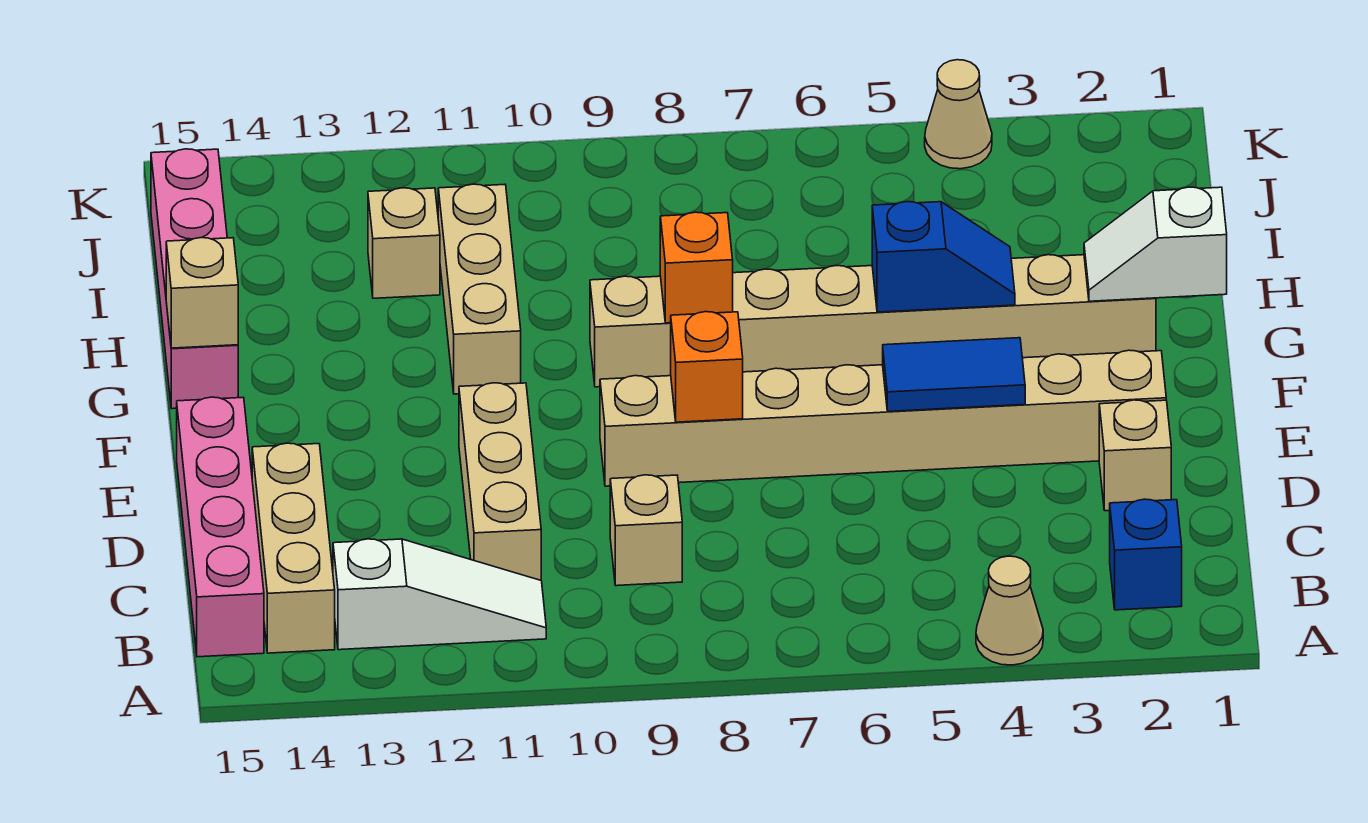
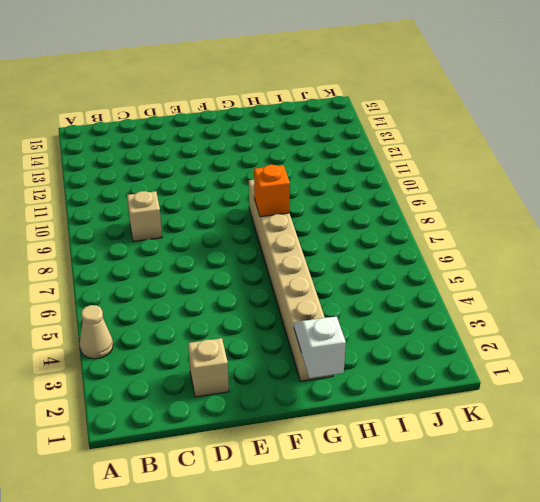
none -> blue 1x1 brick [1110,499,1182,610]
none -> white 1x3 slope [333,539,546,650]
none -> tan 1x3 brick [252,443,335,653]

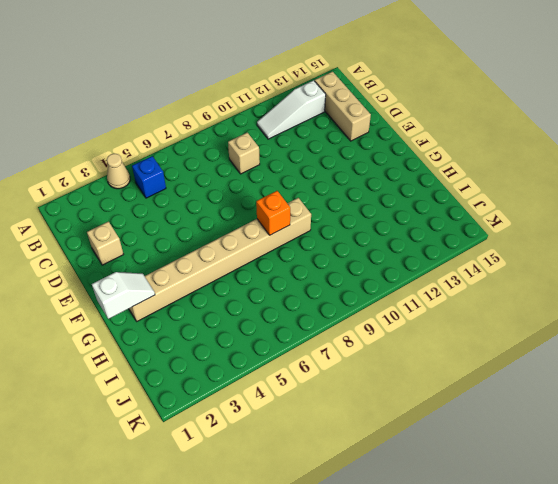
blue 1x1 brick [132,156,166,198] -> blue 1x1 brick moved to [1110,499,1182,610]
none -> pink 1x4 brick [177,397,264,657]
none -> tan 1x3 brick [459,383,541,580]
none -> tan 1x8 brick [600,350,1166,486]

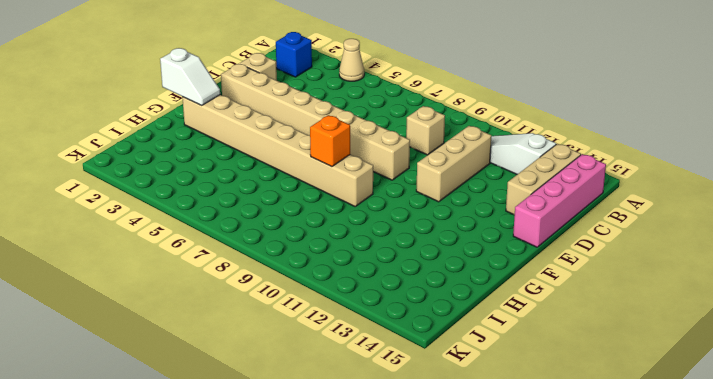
none -> tan 1x3 brick [438,184,521,394]
none -> pink 1x4 brick [151,149,238,409]
none -> tan 1x1 brick [368,188,440,298]

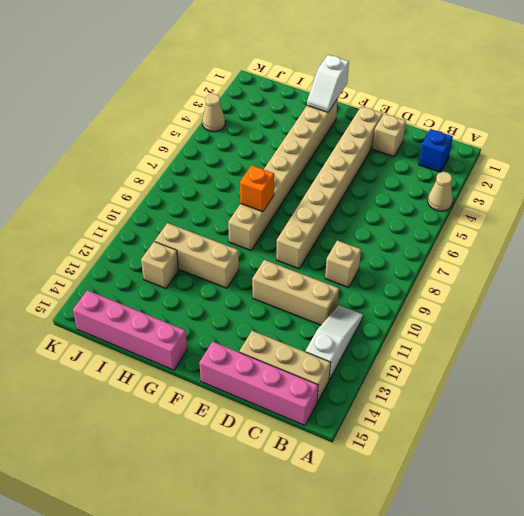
none -> blue 1x2 tile [883,338,1025,411]
none -> orange 1x1 brick [671,312,743,422]
none -> blue 1x2 slope [872,202,1015,312]

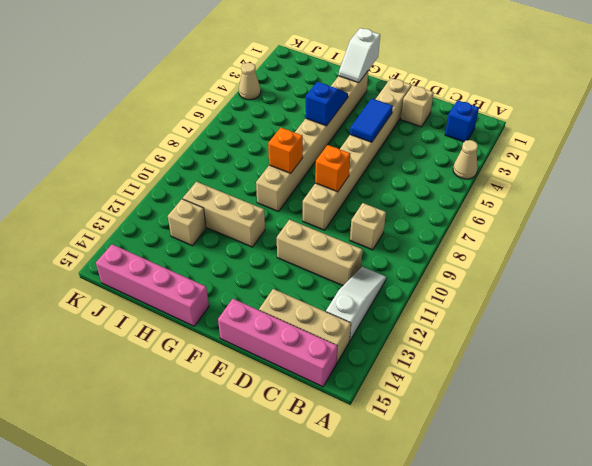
none -> tan 1x1 brick [166,238,238,348]

